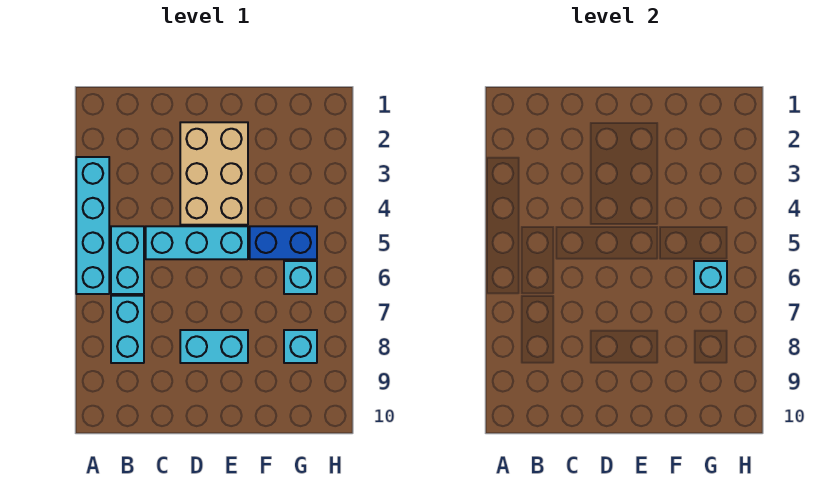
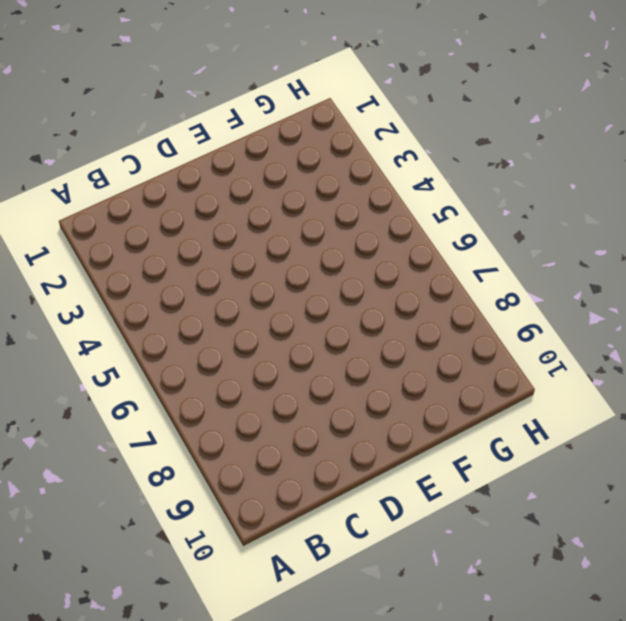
none -> cyan 1x4 brick [76,157,109,294]
none -> cyan 1x2 brick [111,226,144,294]

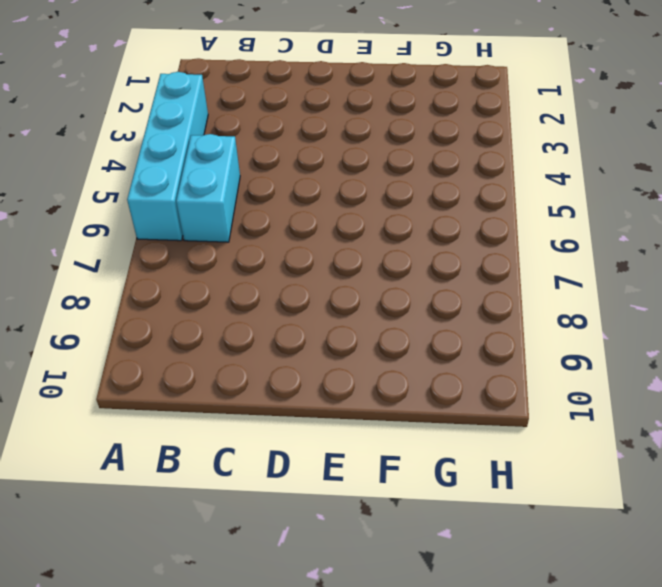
none -> cyan 1x2 brick [111,296,144,363]
none -> cyan 1x3 brick [146,226,248,259]

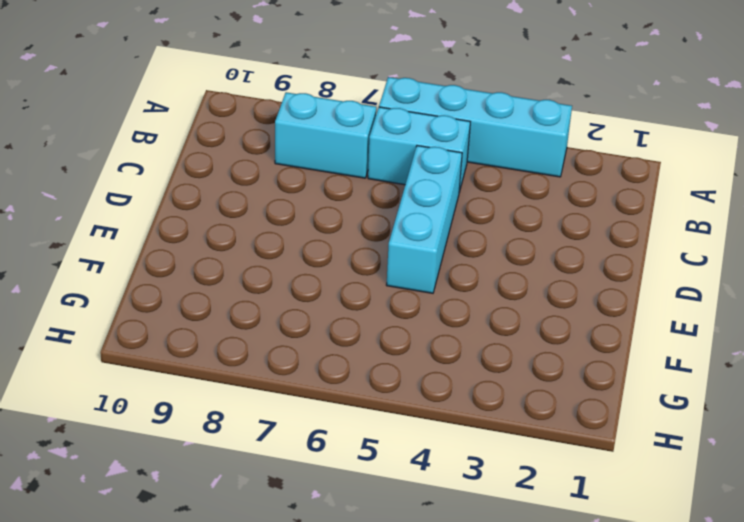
none -> tan 2x3 brick [180,122,248,225]
none -> cyan 1x2 brick [180,330,248,363]

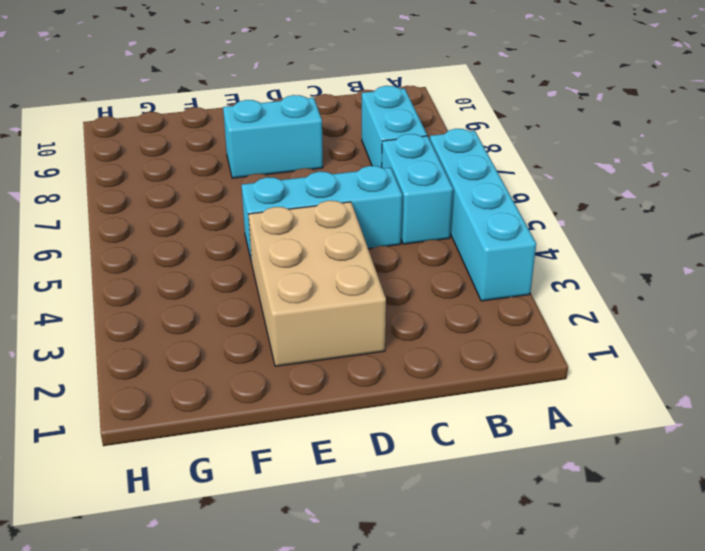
none -> blue 1x2 brick [250,226,317,259]
none -> cyan 1x1 brick [284,261,317,294]

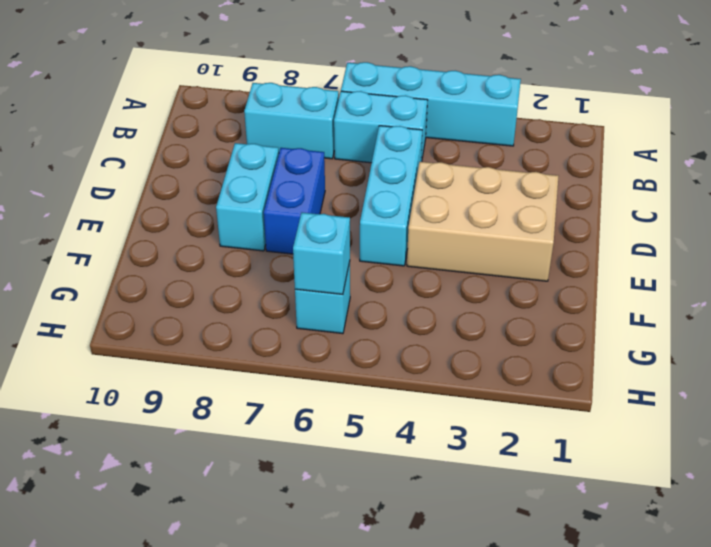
blue 1x2 brick [264,148,325,254] -> blue 1x2 brick moved to [250,226,317,259]
none -> cyan 1x1 brick [284,330,317,363]

